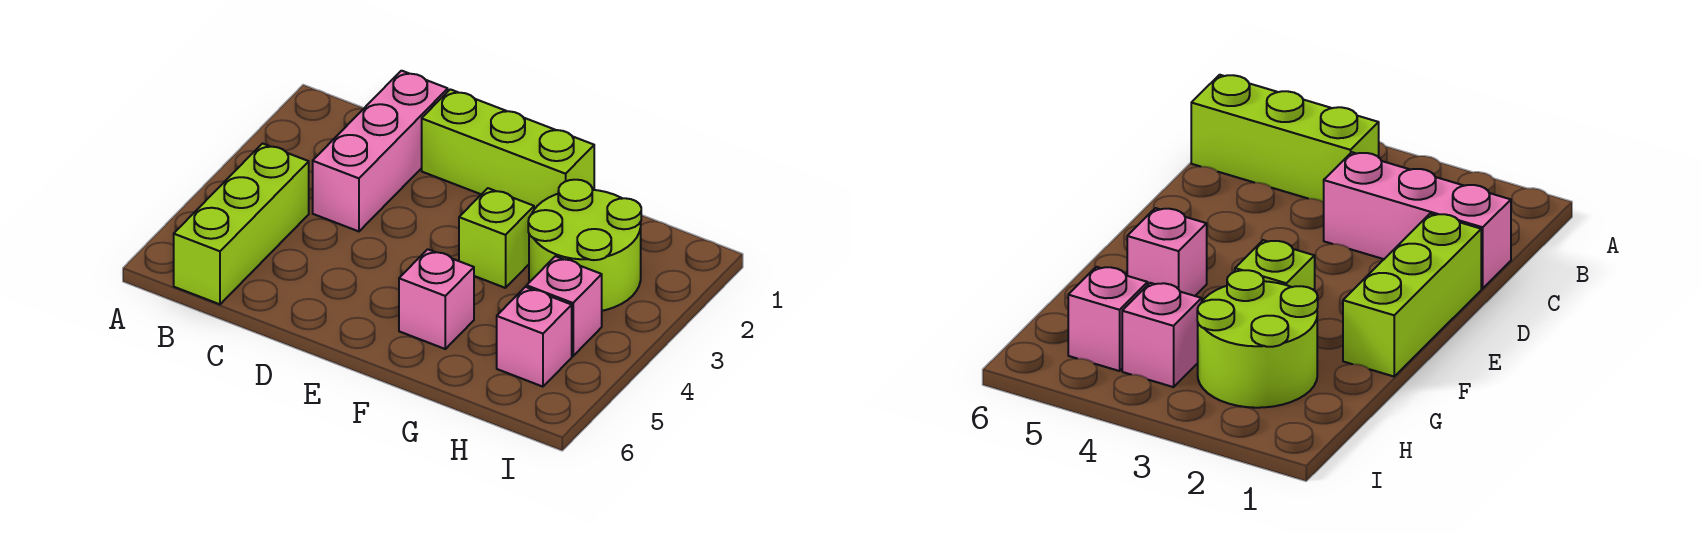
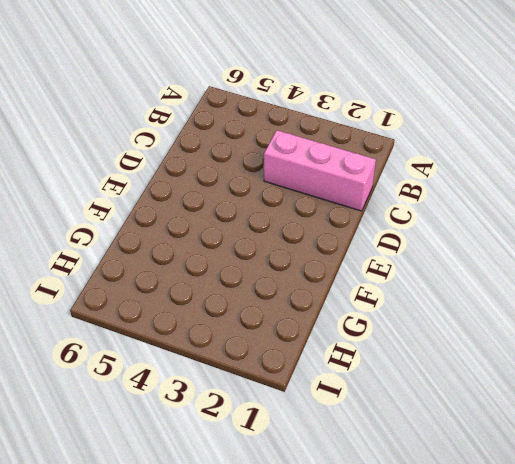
none -> lime 1x3 brick [174,144,309,304]
none -> lime 1x3 brick [422,89,594,209]

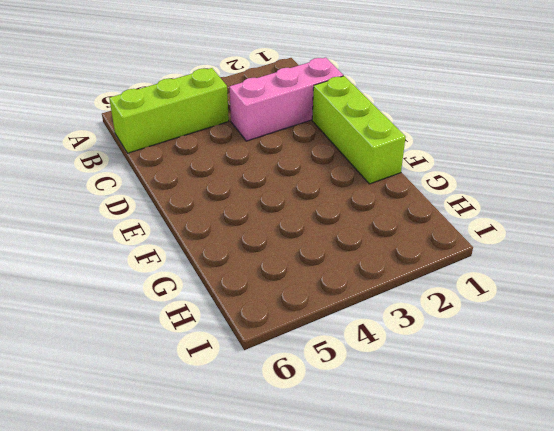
none -> lime 1x1 brick [459,188,534,288]
none -> pink 1x1 brick [399,249,474,349]

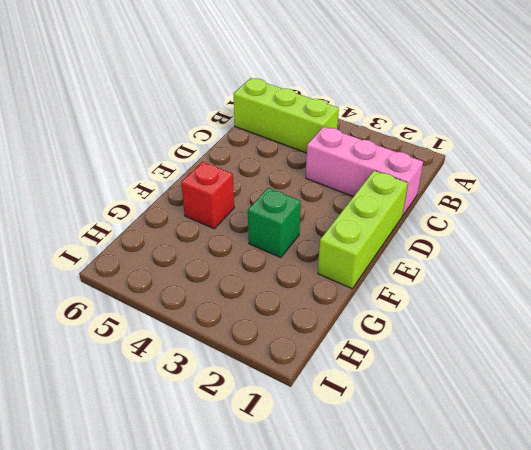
green 1x1 brick [248,188,301,257] -> lime 1x1 brick [459,188,534,288]
red 1x1 brick [181,162,234,229] -> pink 1x1 brick [399,249,474,349]
none -> lime 2x2 round brick [528,180,641,311]
none -> pink 1x1 brick [527,256,602,356]

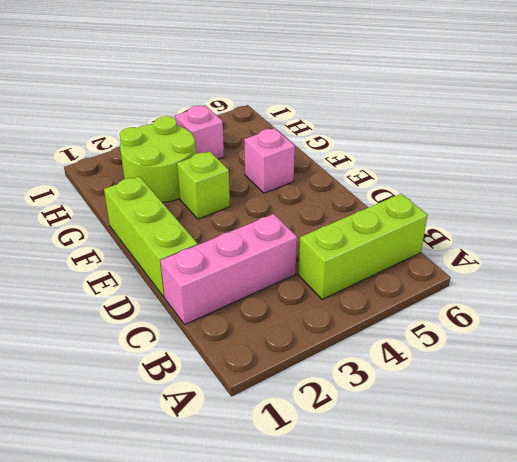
none -> pink 1x1 brick [497,287,572,387]

